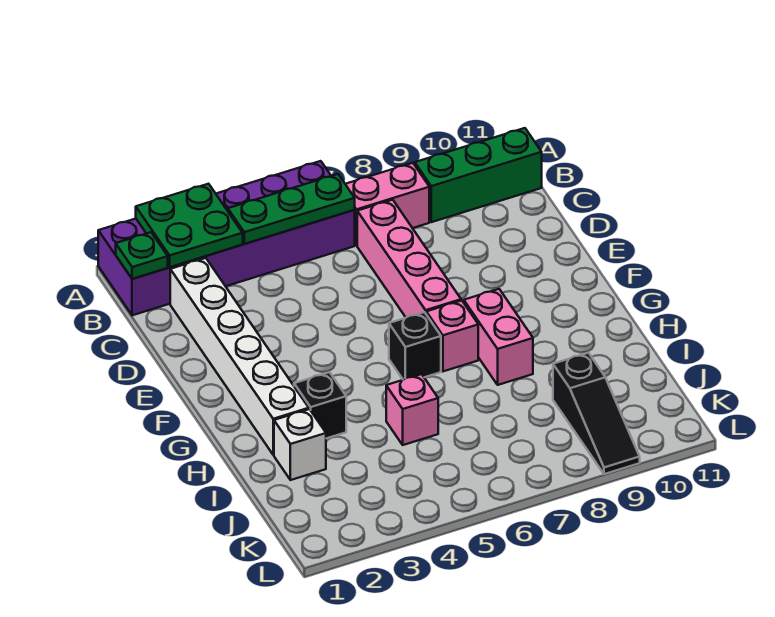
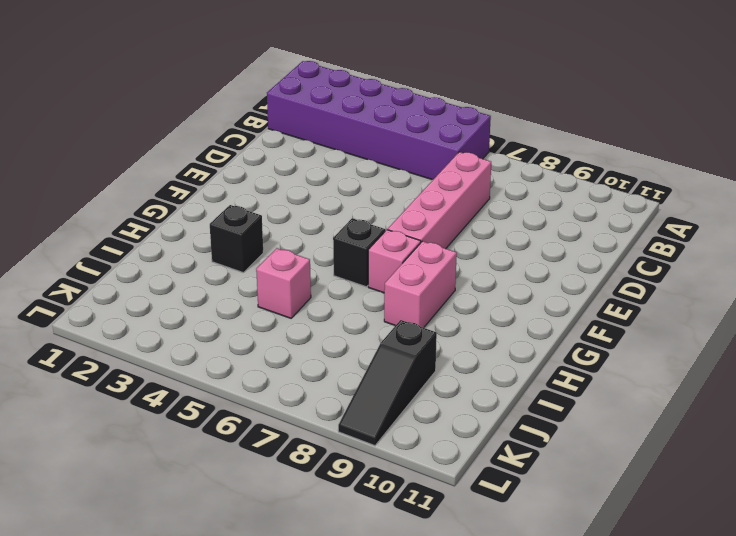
none -> pink 1x2 brick [345,163,429,246]
none -> green 1x3 brick [415,128,542,222]
none -> white 1x6 brick [170,258,309,455]

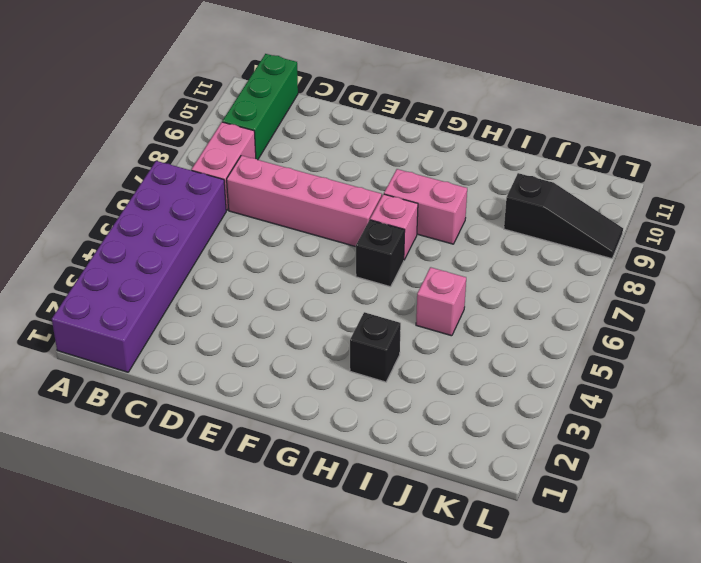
none -> white 1x6 brick [170,258,309,455]
none -> white 1x1 brick [274,409,326,480]
none -> green 2x2 plate [136,184,243,267]

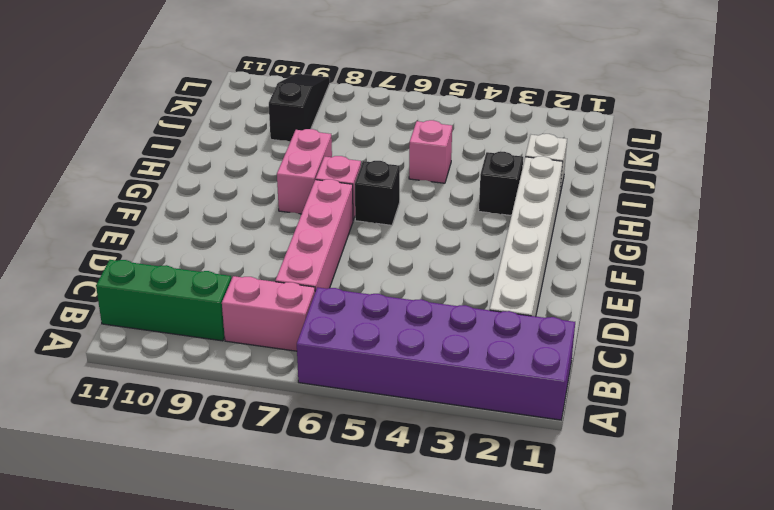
none -> green 2x2 plate [136,184,243,267]
none -> green 1x1 plate [116,232,168,279]
none -> green 1x3 plate [228,174,355,244]

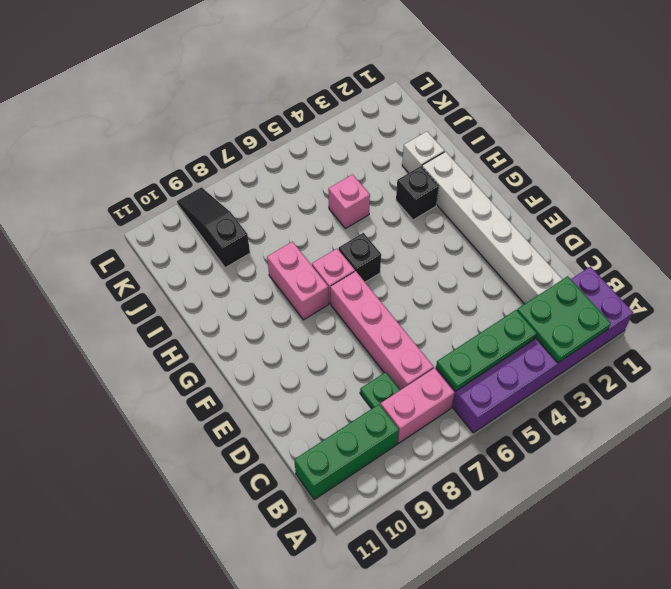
green 1x1 plate [360,372,400,408] -> green 1x1 plate moved to [116,232,168,279]

